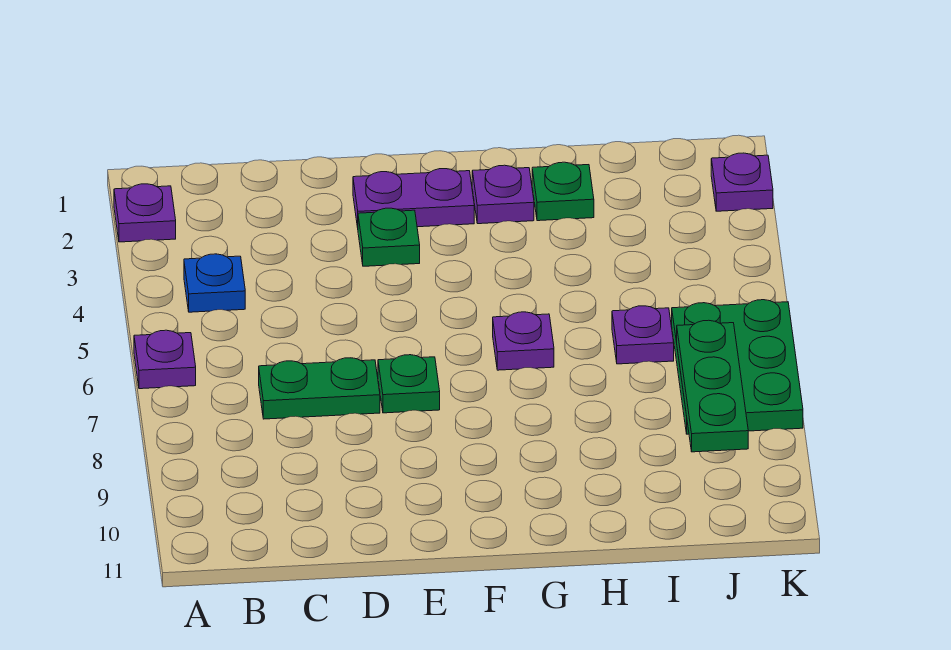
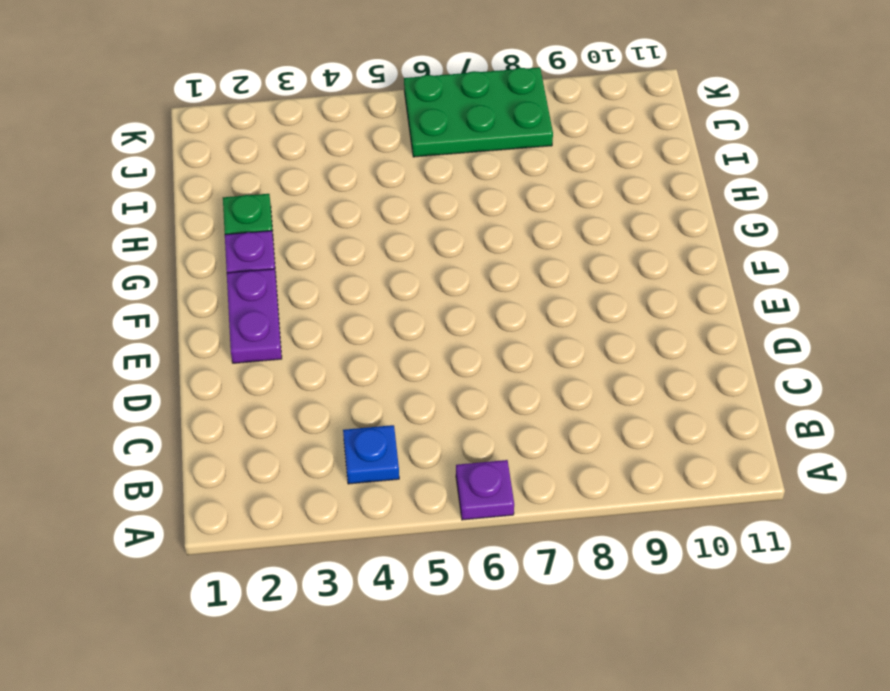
none -> purple 1x1 plate [114,184,176,242]
none -> green 1x2 plate [259,358,380,419]
none -> green 1x1 plate [358,208,420,266]

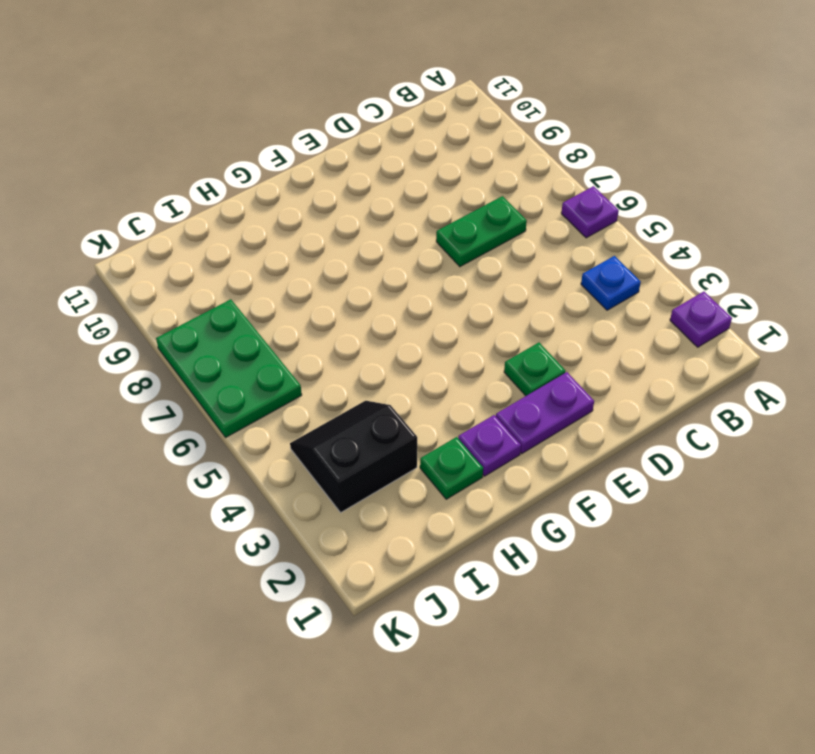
black 2x2 slope [290,401,417,512] -> none
none -> green 1x1 plate [378,355,440,413]
none -> purple 1x1 plate [493,312,554,370]
none -> purple 1x1 plate [612,306,674,364]

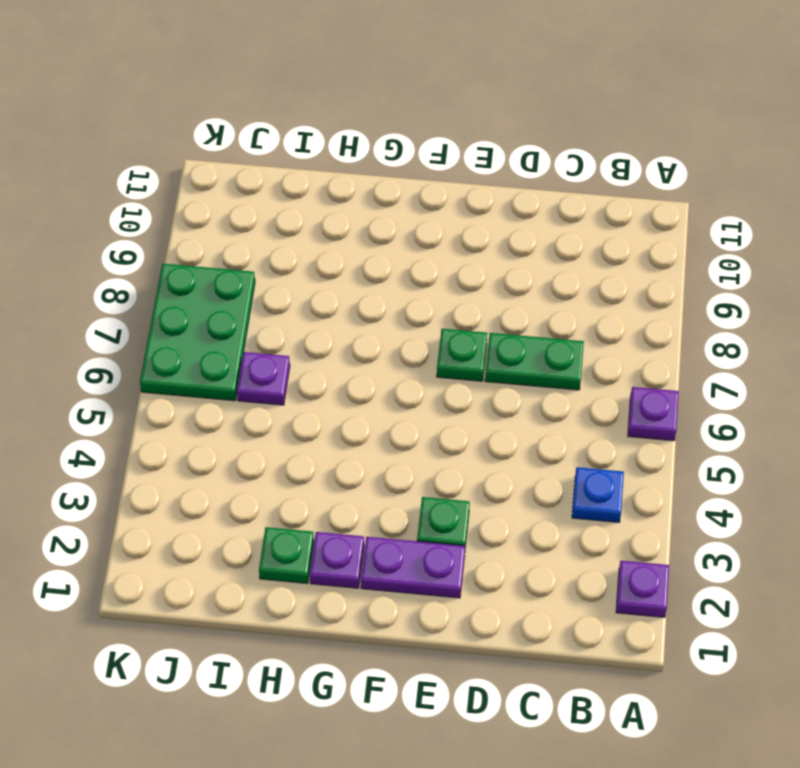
none -> purple 1x1 plate [493,312,554,370]
none -> purple 1x1 plate [711,153,773,211]
none -> green 1x3 plate [677,320,748,452]

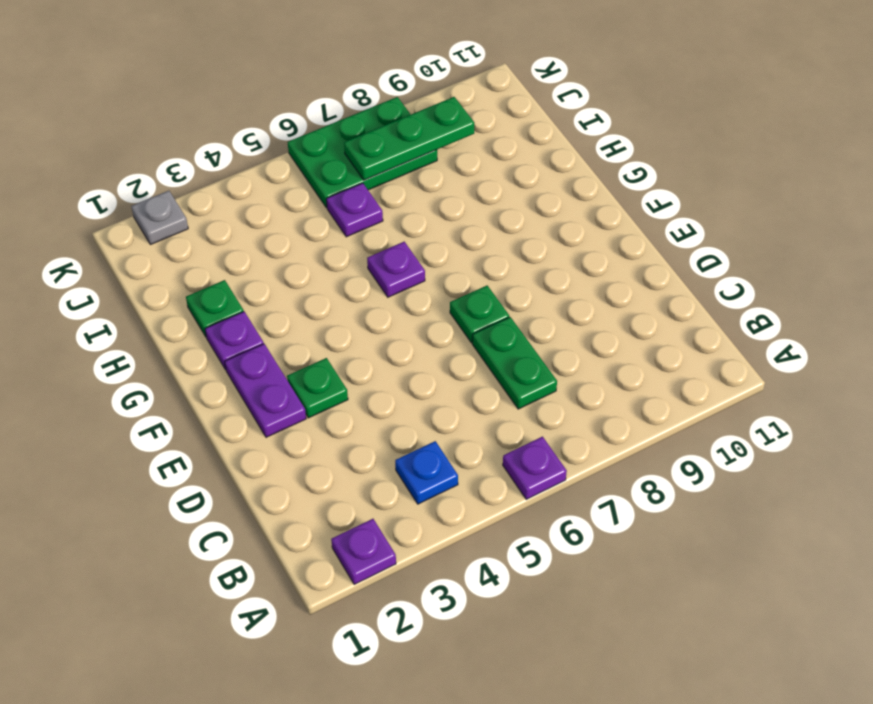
grey 1x1 plate [131,191,188,245] -> purple 1x1 plate [711,153,773,211]

